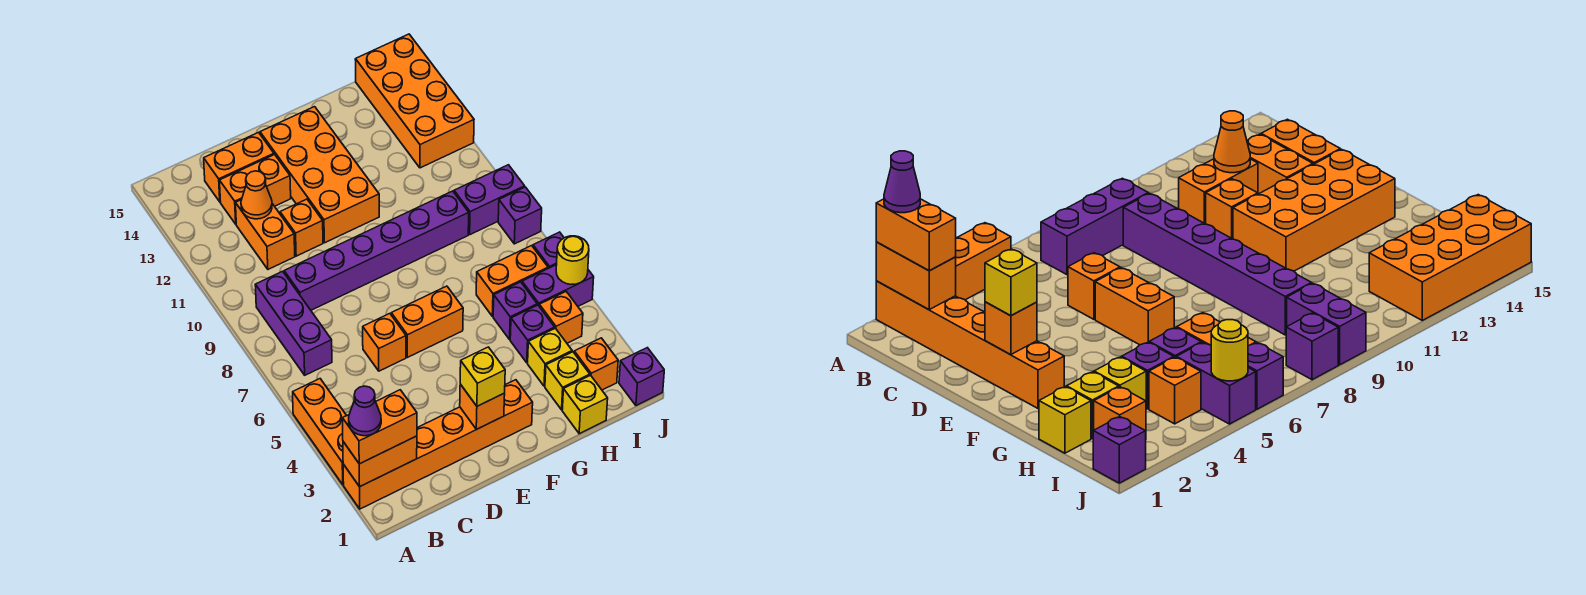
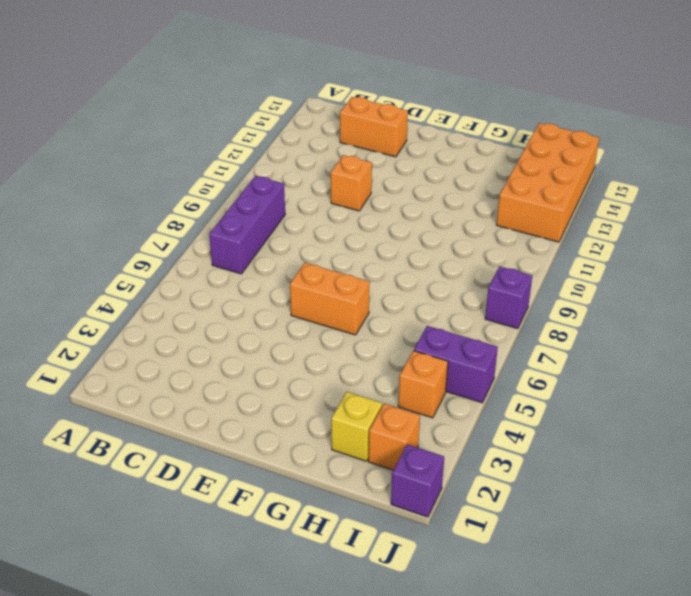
none -> orange 1x6 brick [343,380,533,509]
none -> orange 1x3 brick [293,379,347,485]
none -> purple 1x6 brick [284,191,469,310]
none -> orange 1x2 brick [236,200,295,269]

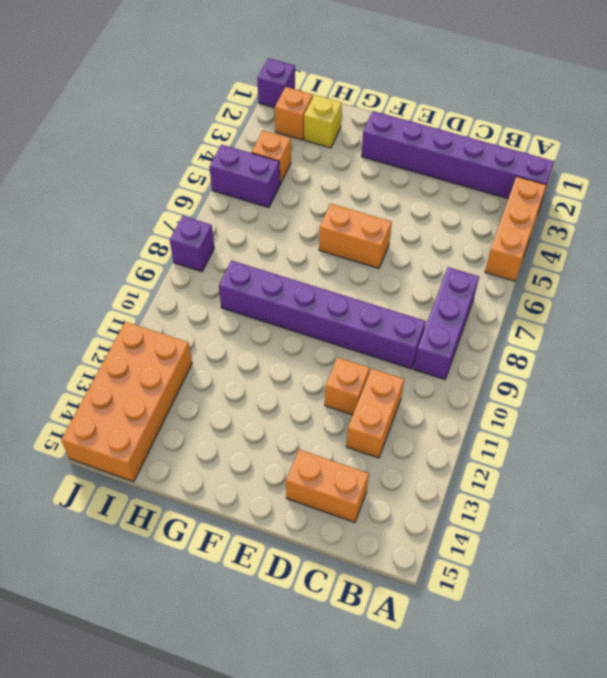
purple 1x6 brick [361,111,554,199] -> orange 1x6 brick [343,380,533,509]
none -> orange 1x2 brick [220,155,291,224]
none -> orange 1x1 brick [363,314,406,371]
none -> orange 2x4 brick [260,107,379,243]
none -> yellow 1x1 brick [562,375,608,434]

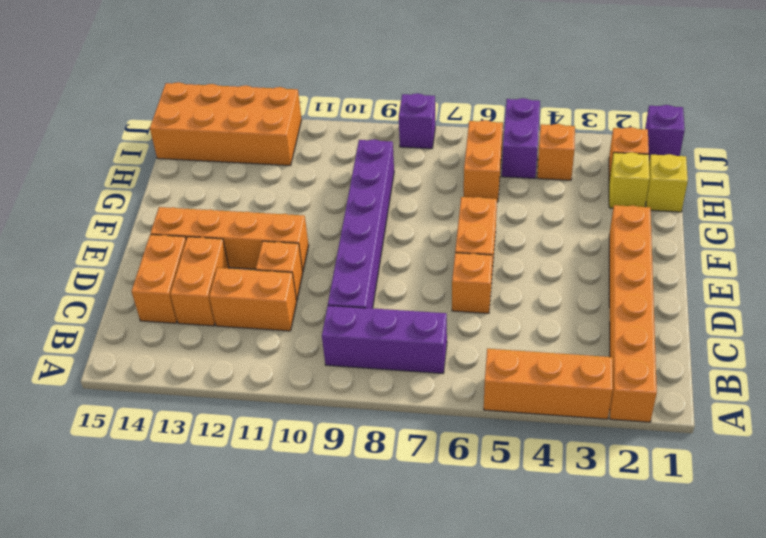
orange 1x4 brick [151,207,309,272] -> orange 2x4 brick [260,107,379,243]
none -> yellow 1x1 brick [528,328,572,386]
none -> purple 1x1 brick [510,305,555,363]
none -> purple 1x1 brick [493,282,537,339]
none -> purple 1x2 brick [454,165,525,235]

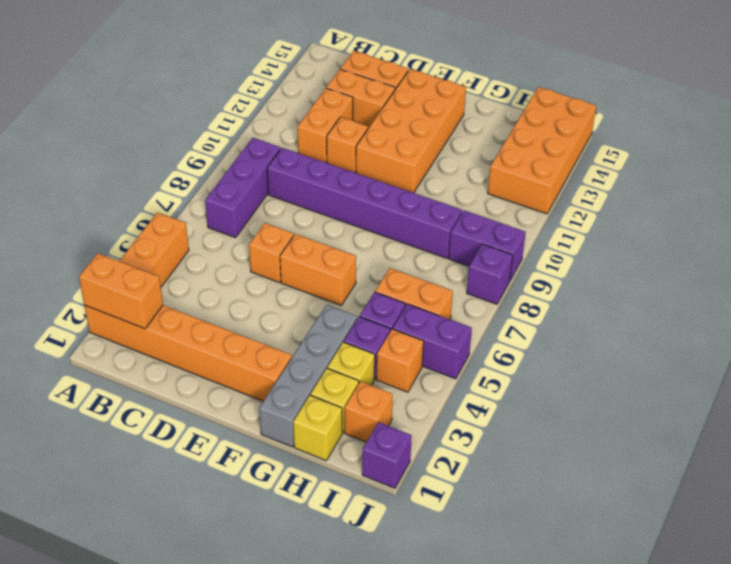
grey 1x4 brick [259,305,357,447] -> none
none -> purple 1x1 brick [533,232,564,268]
none -> orange 1x1 cone [241,171,272,219]
none -> orange 1x1 brick [460,384,505,429]
none -> yellow 1x1 round brick [556,236,589,284]

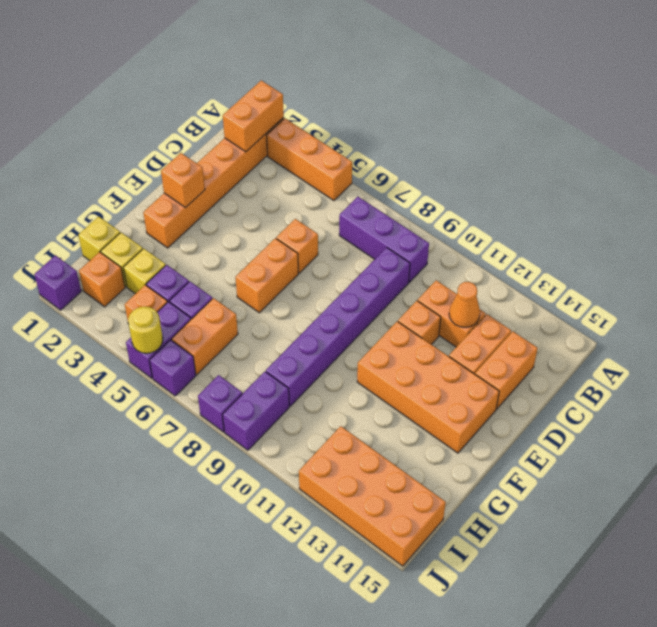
none -> orange 1x2 brick [342,390,417,464]
none -> yellow 1x1 brick [460,347,505,406]
none -> purple 1x1 cone [349,386,381,436]

